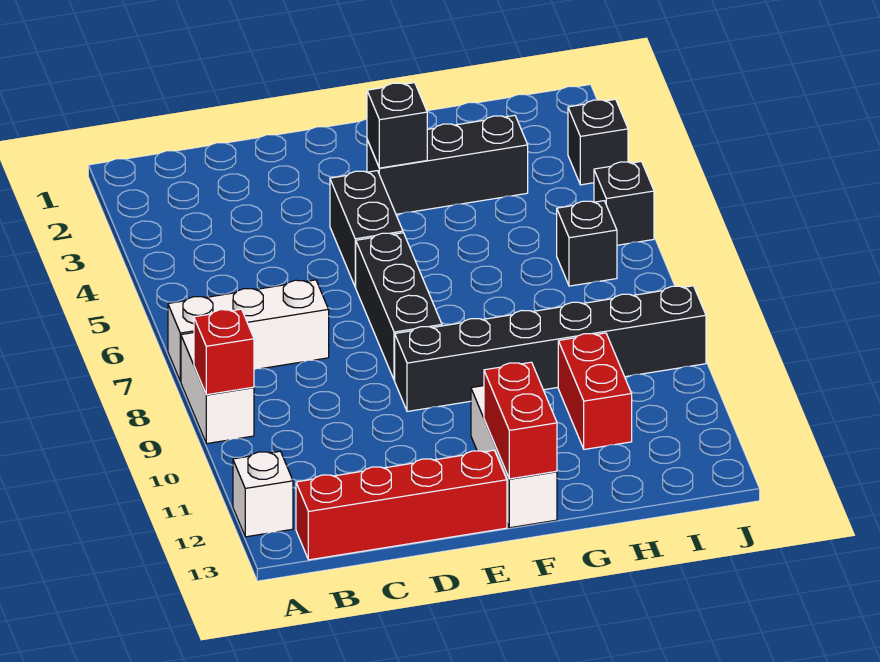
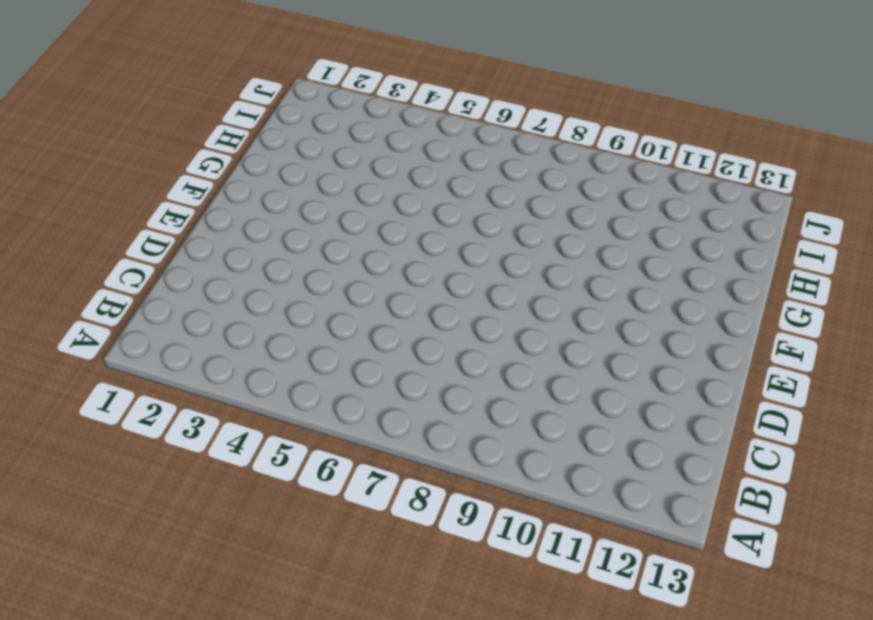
none -> white 1x3 brick [168,280,329,381]
none -> white 1x2 brick [181,333,254,444]
none -> white 1x1 brick [233,451,293,537]

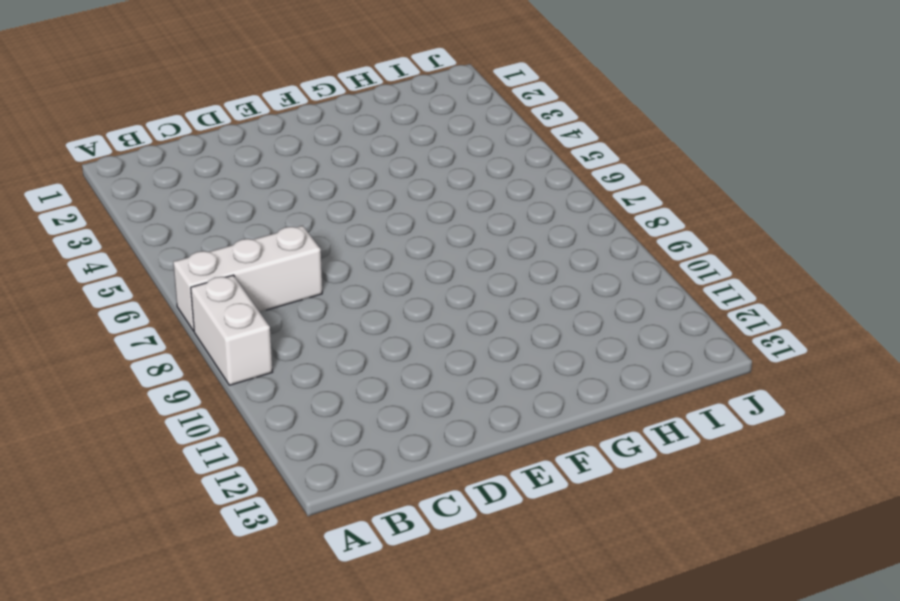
none -> white 1x1 brick [233,451,293,537]
none -> red 1x4 brick [296,450,507,560]
none -> black 1x2 brick [330,171,403,287]

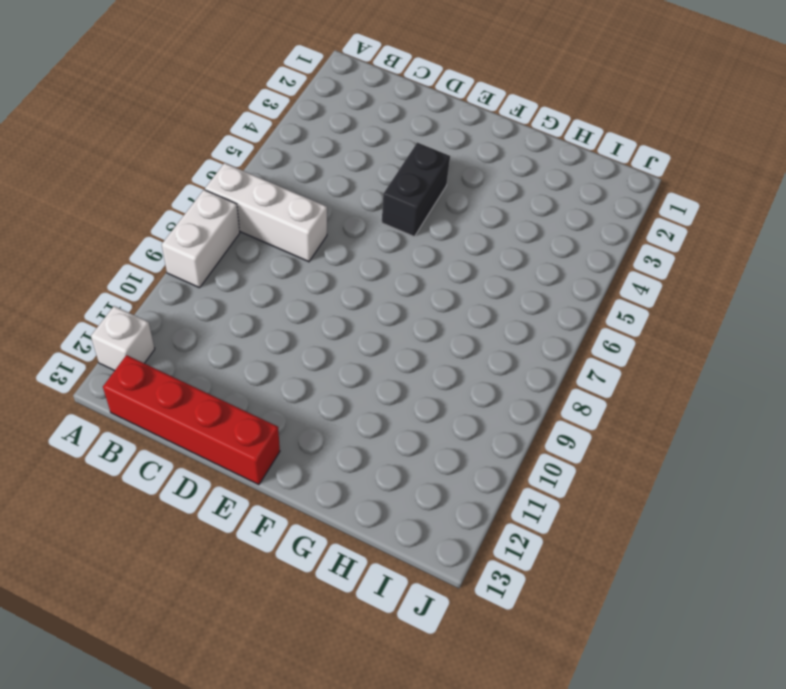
none -> black 1x3 brick [356,233,442,380]
none -> black 1x6 brick [395,286,706,411]
none -> black 1x3 brick [367,115,528,214]

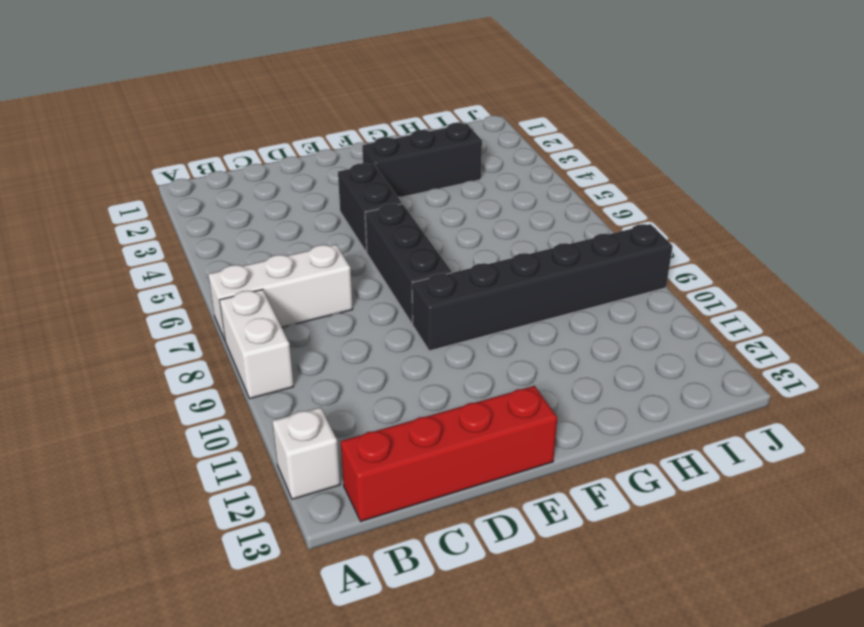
none -> white 1x3 brick [471,386,557,528]
none -> red 1x2 brick [558,333,632,449]
none -> black 1x1 brick [557,201,617,286]

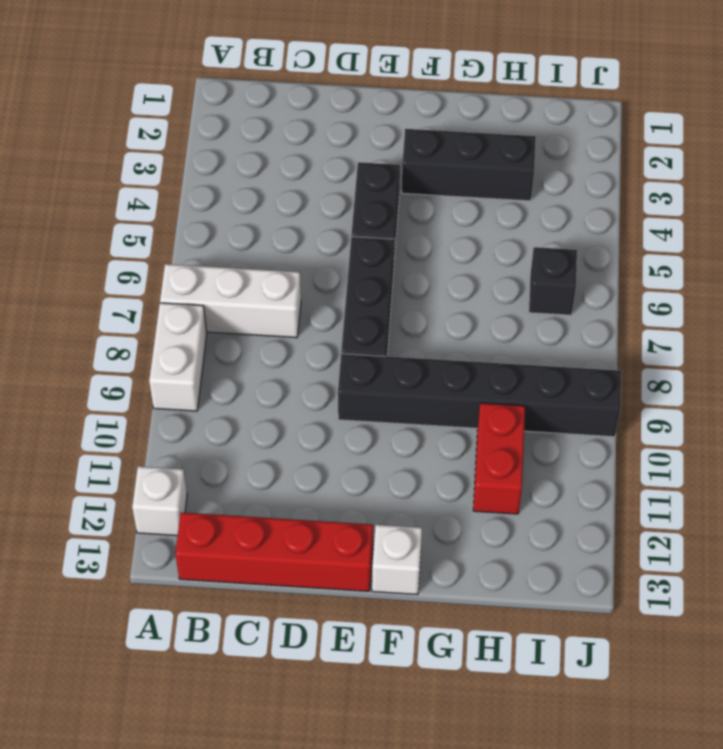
white 1x1 brick [372,525,422,595] -> white 1x3 brick [471,386,557,528]
none -> black 1x1 brick [568,99,628,185]
none -> black 1x1 brick [594,162,654,245]
none -> red 1x1 brick [194,309,254,395]

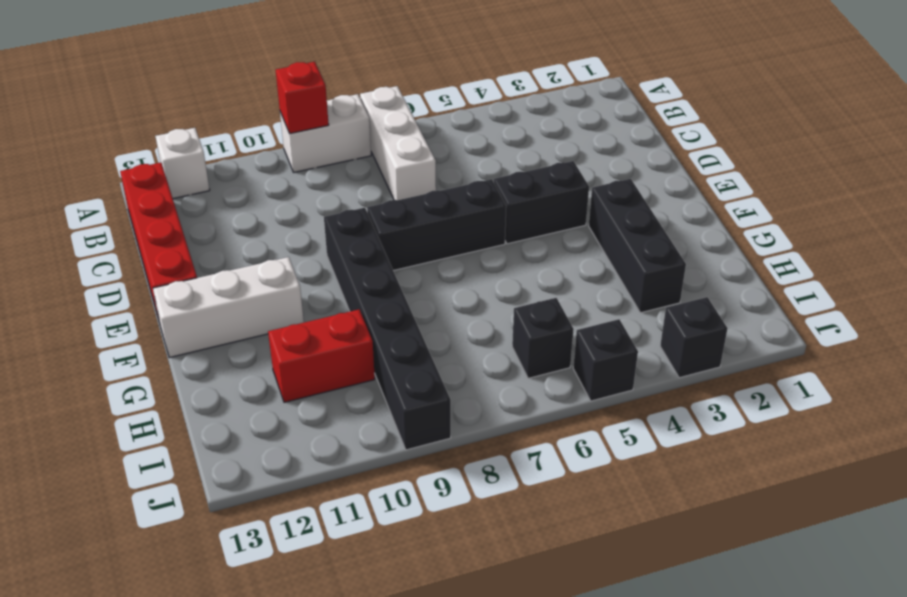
none -> black 1x1 brick [367,83,427,168]
none -> red 1x2 brick [484,362,557,479]

